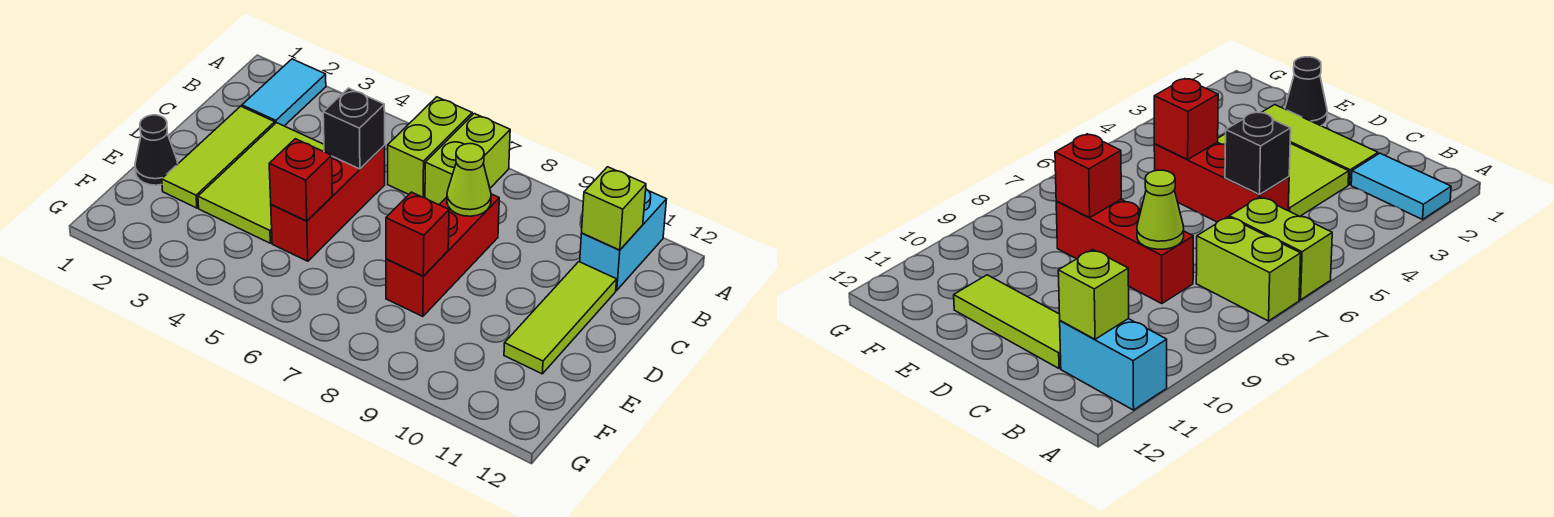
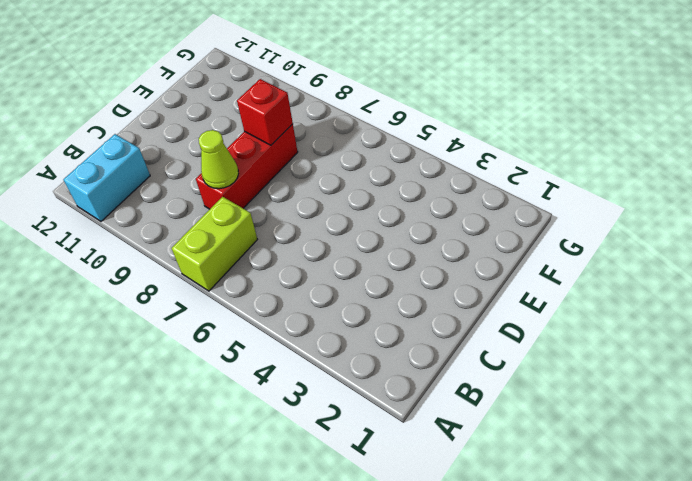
none -> cyan 1x2 tile [242,59,326,126]
none -> lime 1x2 brick [388,97,472,198]
none -> lime 1x3 tile [162,106,275,208]

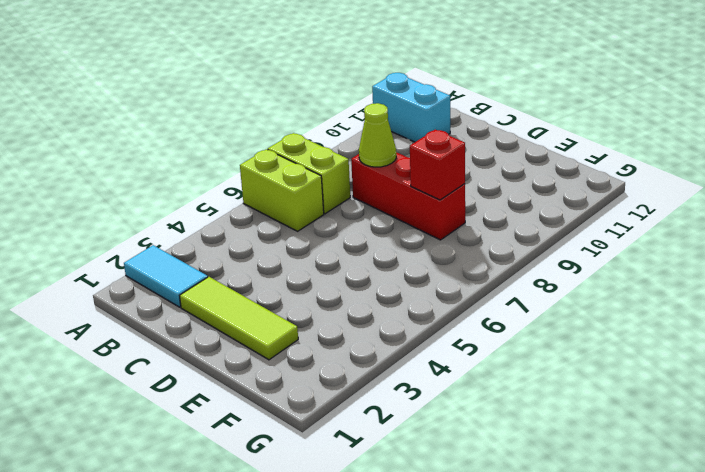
none -> lime 2x3 tile [198,123,324,243]
none -> red 1x3 brick [271,146,385,261]
none -> lime 1x3 tile [504,262,617,374]

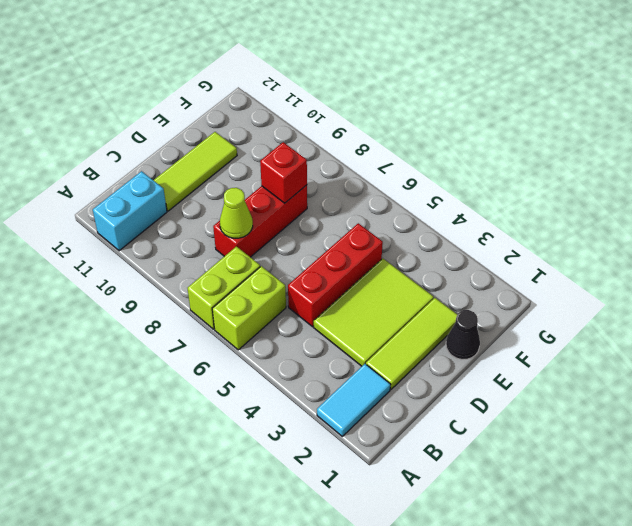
none -> lime 1x1 brick [582,167,646,250]
none -> black 1x1 brick [323,88,385,169]
none -> red 1x1 brick [269,139,332,221]

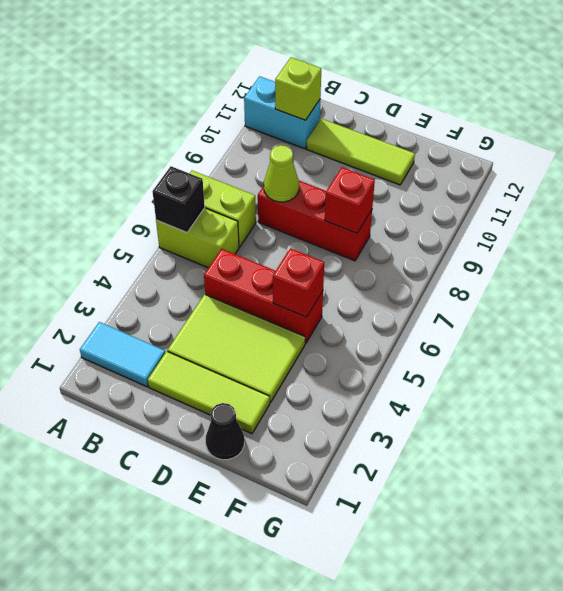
black 1x1 brick [152,166,205,233] -> black 1x1 brick moved to [323,88,385,169]

